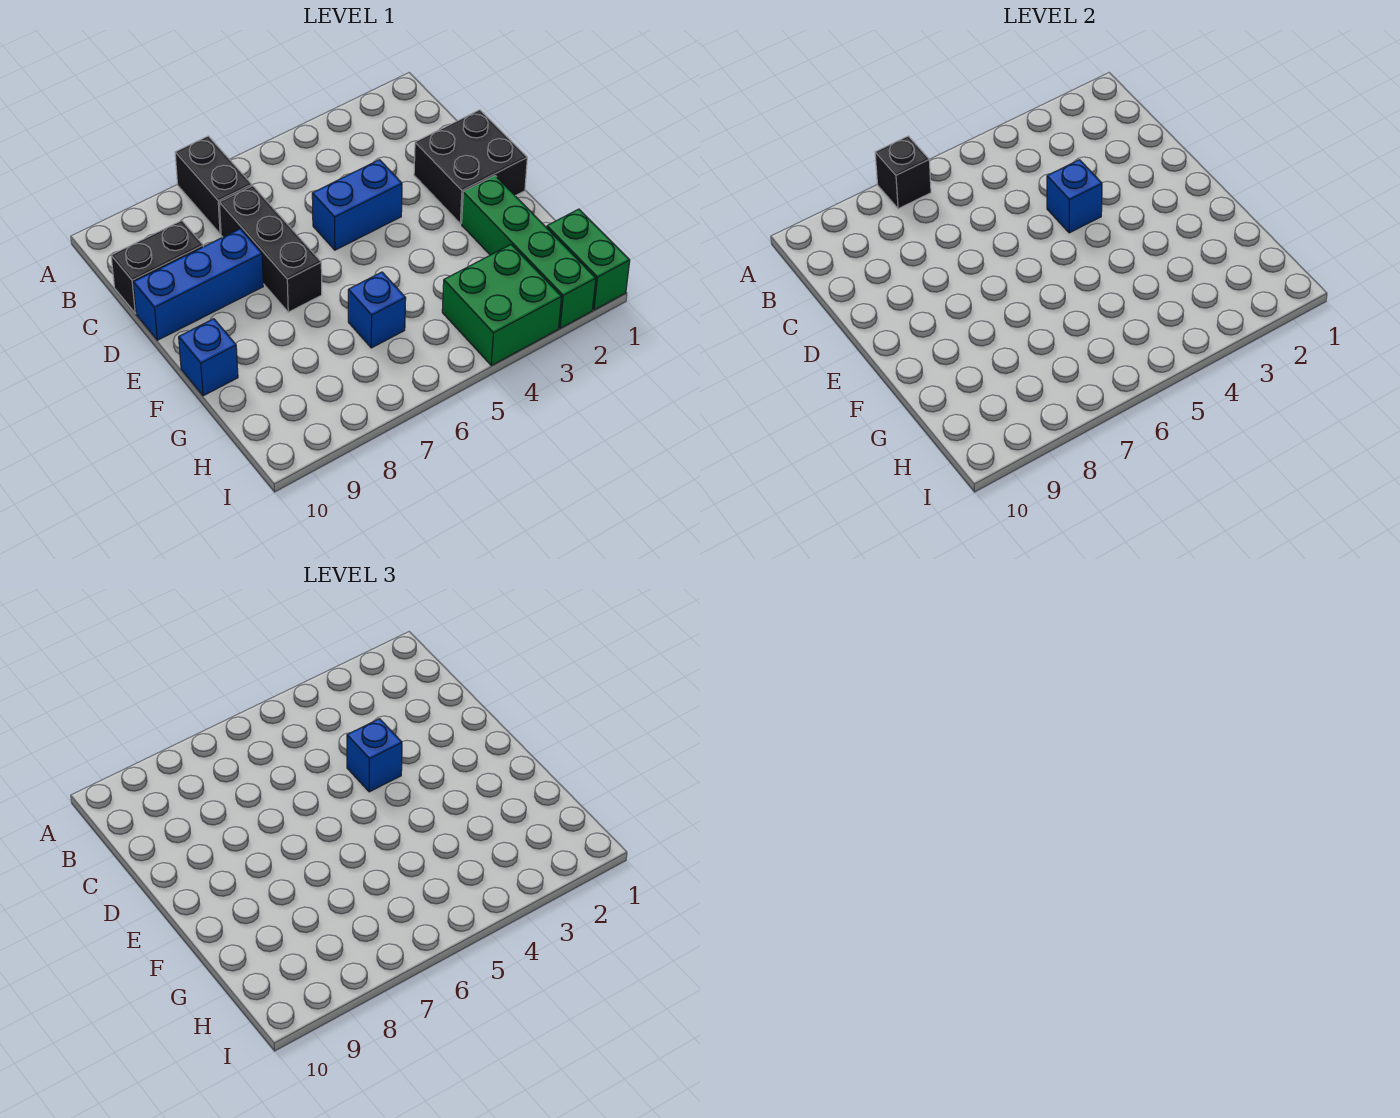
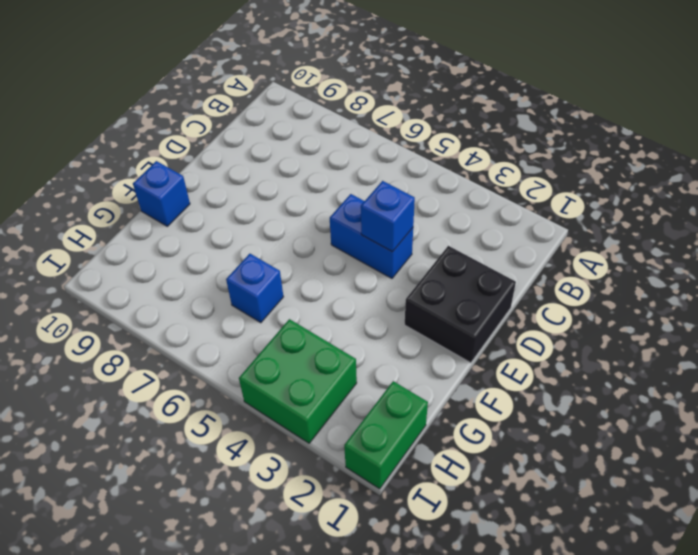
none -> black 1x2 brick [175,136,252,234]
none -> black 1x3 brick [219,186,322,312]
none -> black 1x2 brick [111,220,203,313]

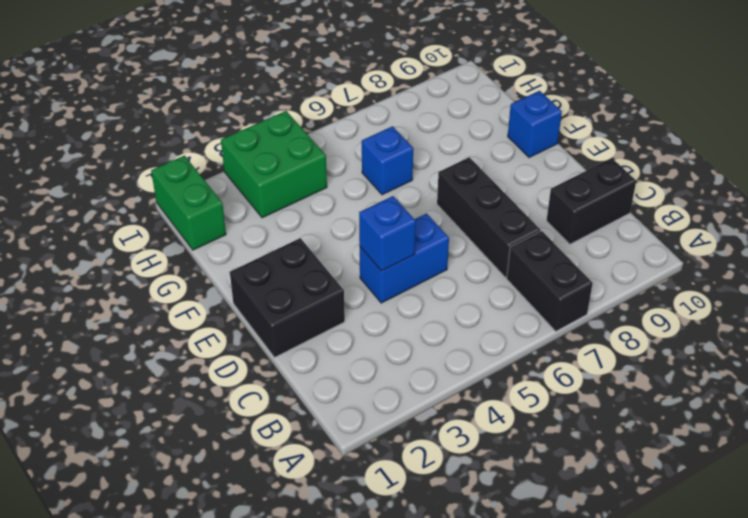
none -> blue 1x3 brick [133,229,263,340]
none -> green 1x4 brick [462,176,596,328]
none -> black 1x1 brick [875,136,931,209]

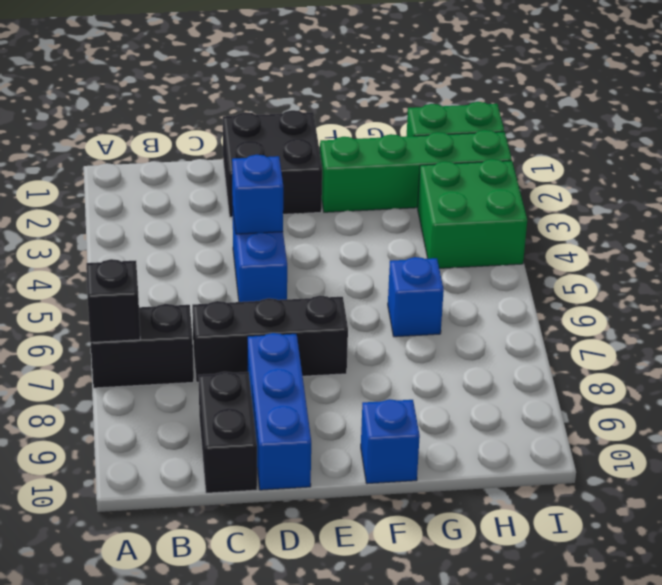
none -> blue 1x1 brick [347,719,402,792]

